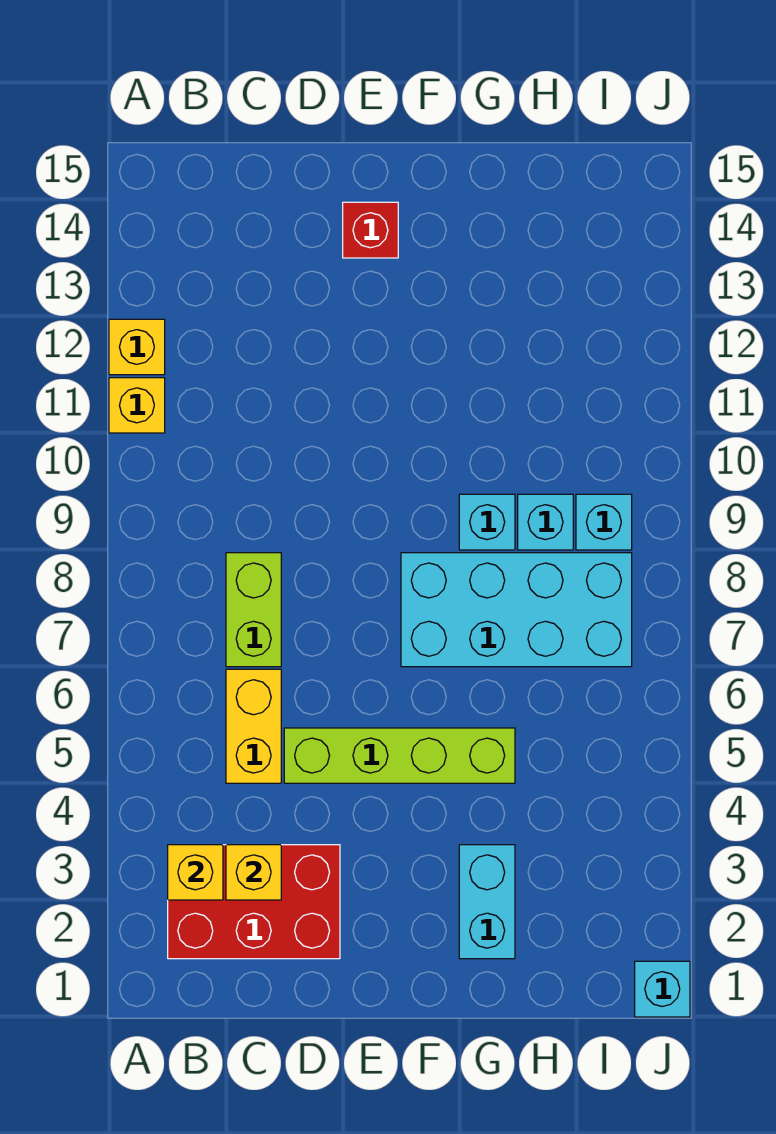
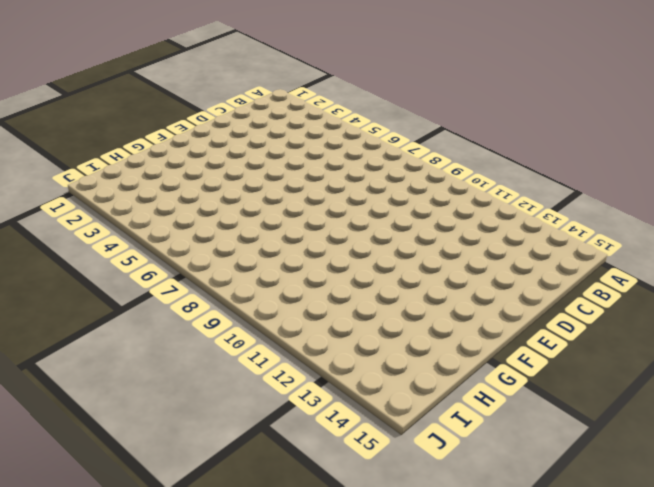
none -> yellow 1x1 brick [109,378,165,433]
none -> yellow 1x1 brick [109,319,165,375]
none -> red 2x3 brick [168,845,340,959]

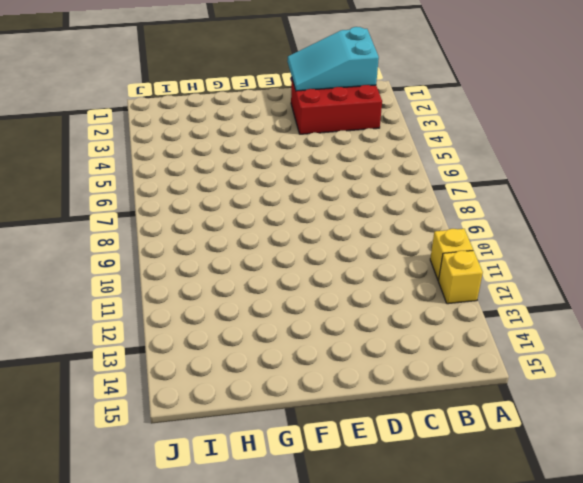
cyan 2x3 slope [287,27,379,91] -> none
none -> yellow 1x2 brick [226,669,281,783]
none -> lime 1x2 brick [226,553,281,667]
none -> lime 1x4 brick [284,728,515,783]

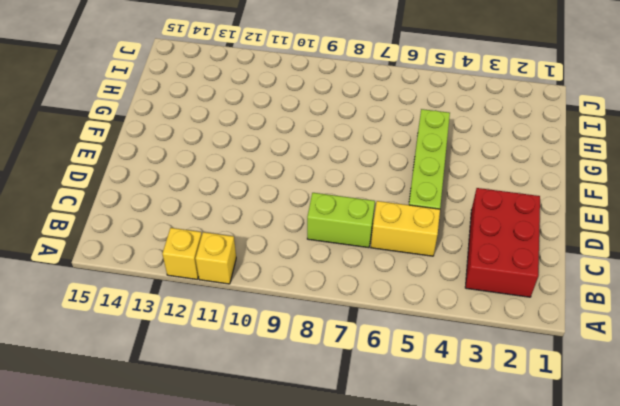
none -> red 1x1 brick [343,202,398,258]
none -> cyan 2x4 brick [401,553,632,667]
none -> cyan 1x2 brick [459,845,515,959]

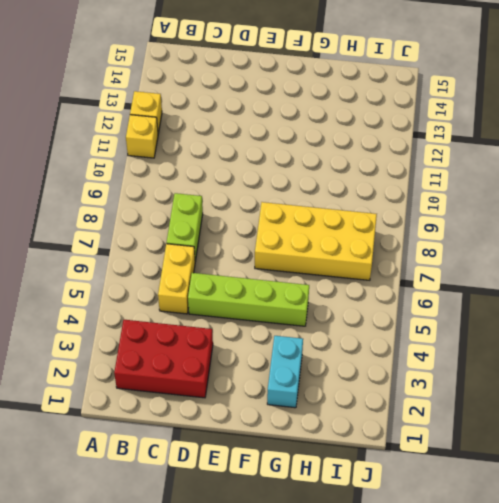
yellow 2x4 brick [255,202,377,280] -> cyan 2x4 brick [401,553,632,667]
none -> red 1x1 brick [343,202,398,258]
none -> cyan 1x1 brick [459,494,515,550]
none -> cyan 1x1 brick [518,494,573,550]

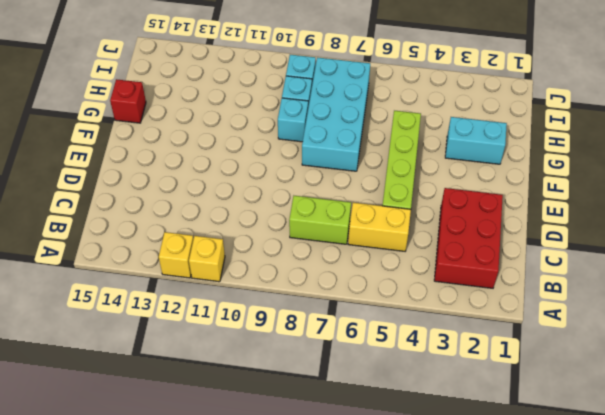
red 1x1 brick [110,79,146,123] -> red 1x1 brick moved to [343,202,398,258]
none -> cyan 1x1 brick [635,961,690,1017]
none -> yellow 1x1 brick [168,845,223,900]
none -> yellow 1x1 brick [226,845,281,900]

